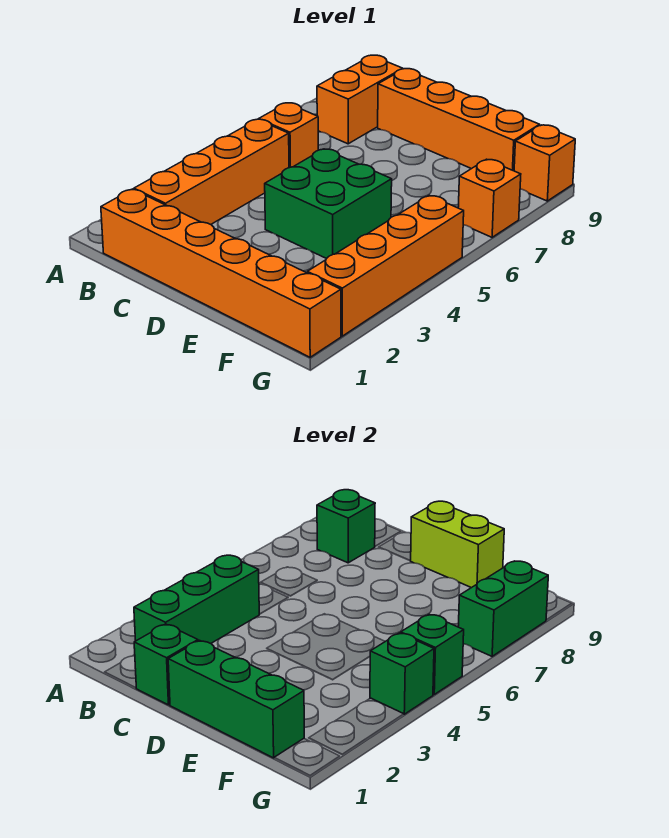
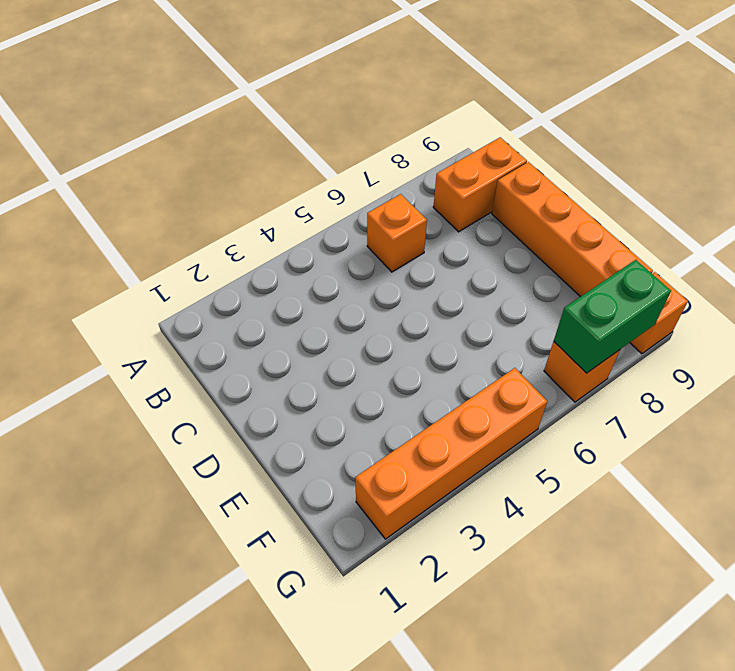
none -> orange 1x6 brick [101,189,341,357]
none -> orange 1x4 brick [134,119,289,224]
none -> green 2x2 brick [265,149,392,259]

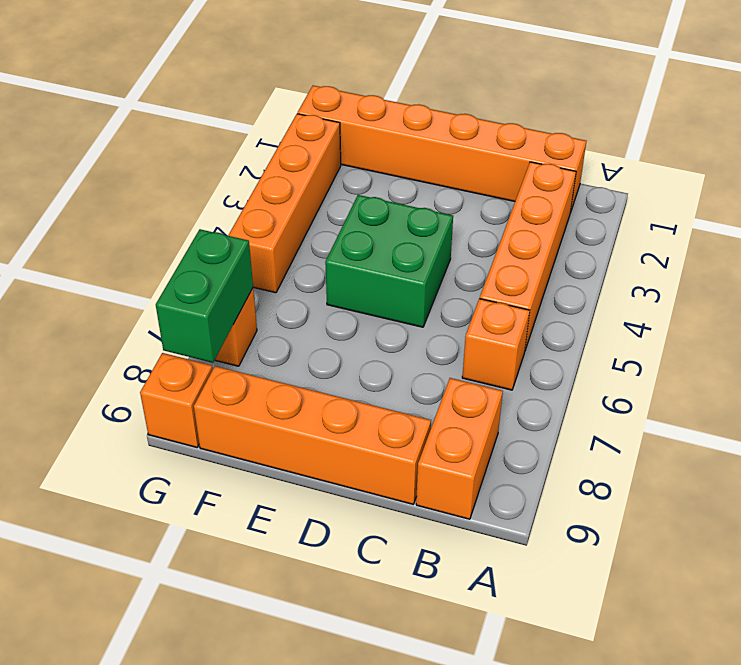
none -> green 1x3 brick [134,555,259,643]
none -> green 1x1 brick [317,490,375,563]
none -> green 1x1 brick [134,624,198,705]

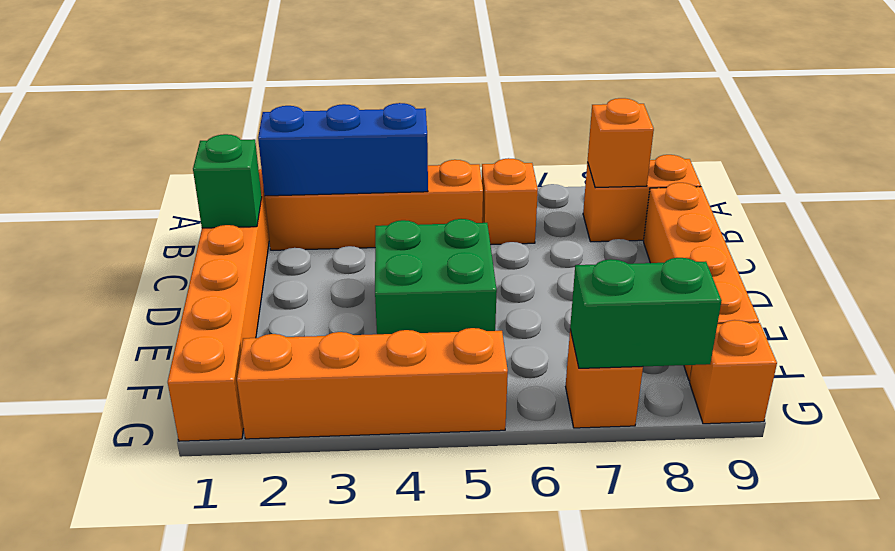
blue 1x3 brick [258,103,428,196] -> green 1x3 brick [134,555,259,643]
orange 1x1 brick [588,98,654,188] -> green 1x1 brick [317,490,375,563]
none -> green 1x3 brick [168,640,304,758]
none -> lime 1x2 brick [411,501,504,588]
none -> green 1x1 brick [370,633,434,714]

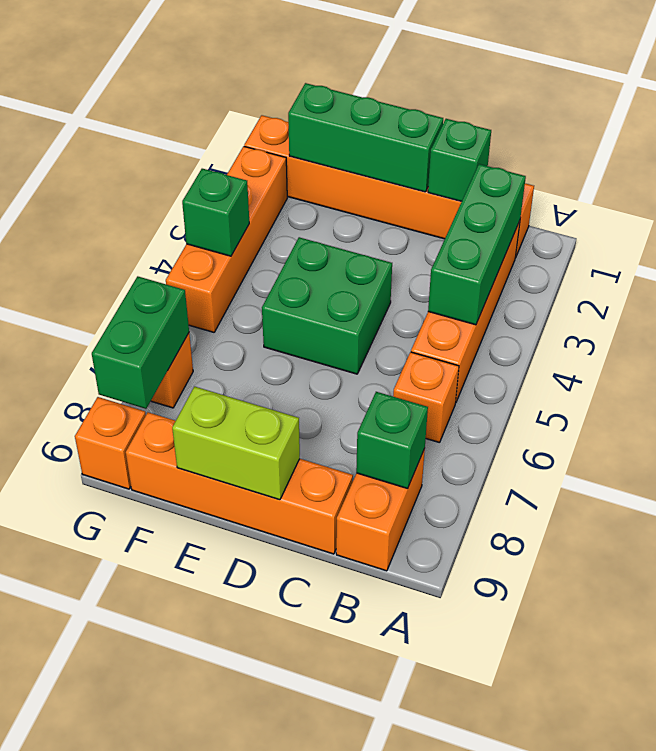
none -> green 1x1 brick [401,614,464,694]

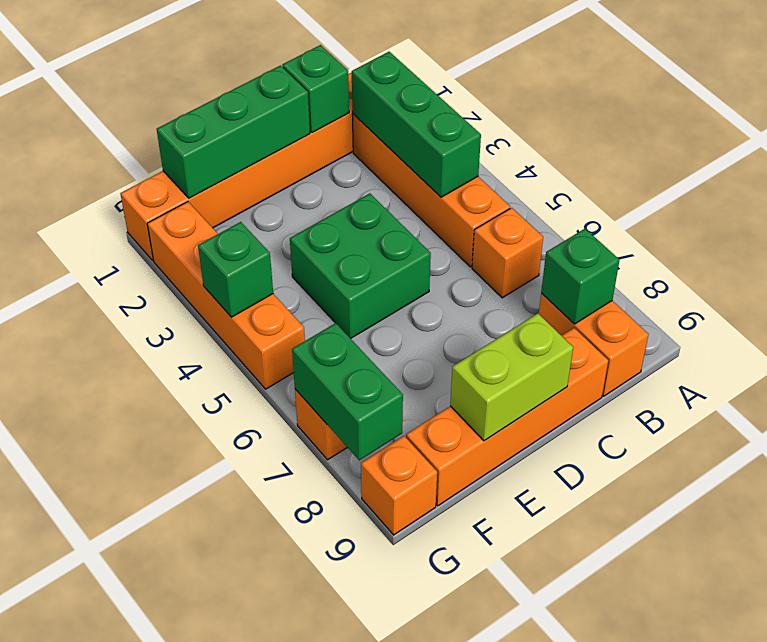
none -> green 1x1 brick [401,614,464,694]

